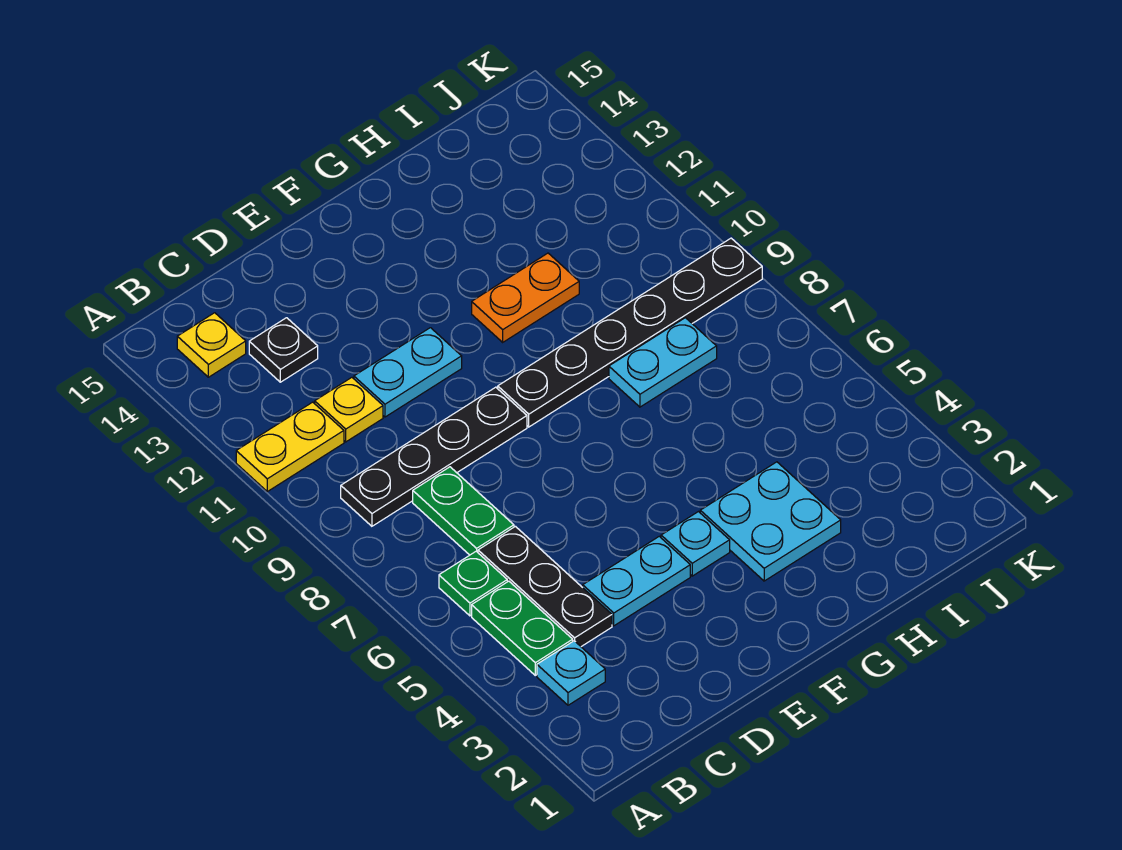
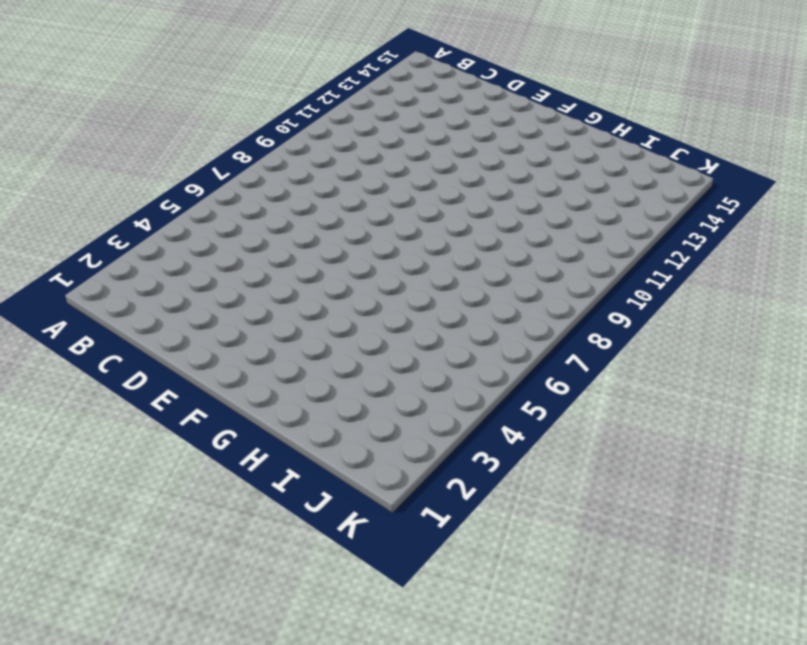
none -> yellow 1x2 plate [236,402,344,491]
none -> cyan 1x1 plate [537,641,605,705]
none -> green 1x2 plate [472,581,573,675]

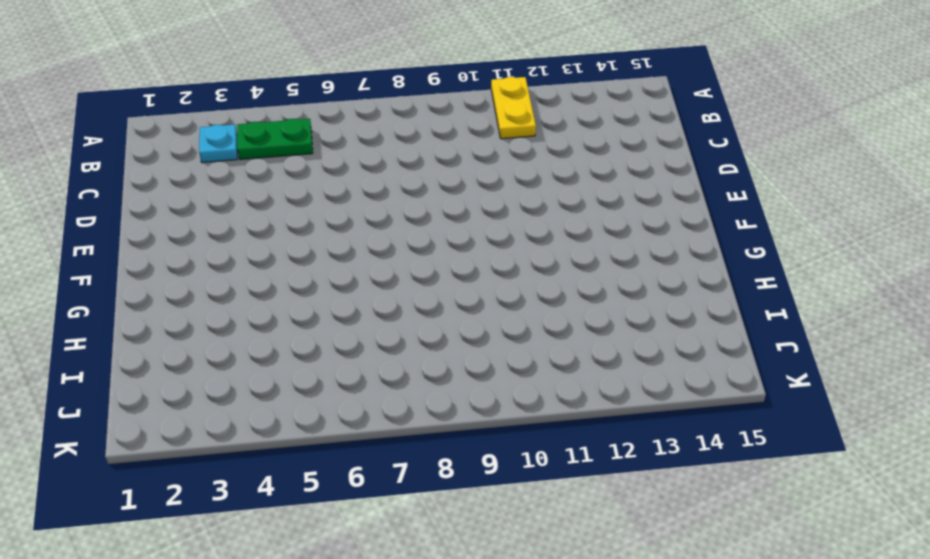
none -> green 1x1 plate [439,551,507,616]
none -> black 1x4 plate [341,387,527,526]
none -> yellow 1x1 plate [177,313,246,377]

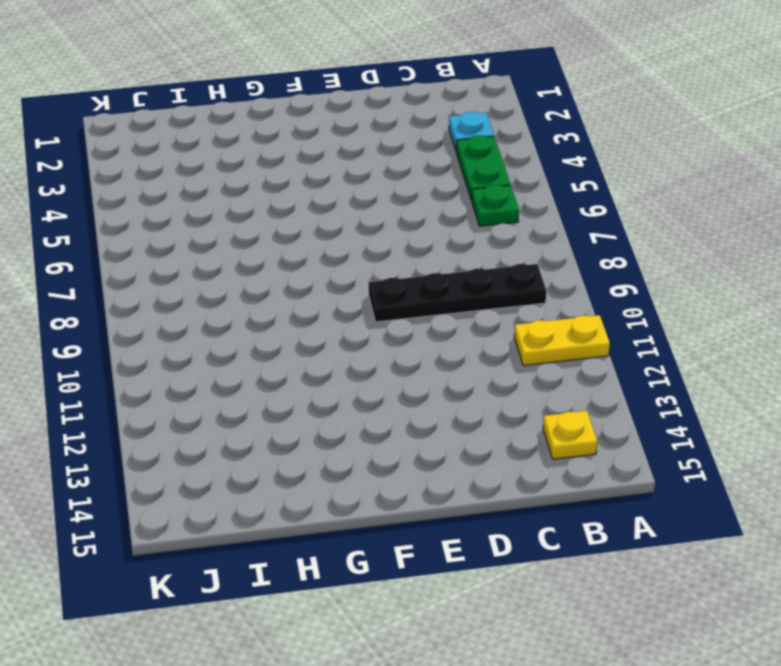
none -> black 1x3 plate [478,526,612,647]
none -> green 1x2 plate [413,467,514,555]
none -> yellow 1x1 plate [315,378,383,442]

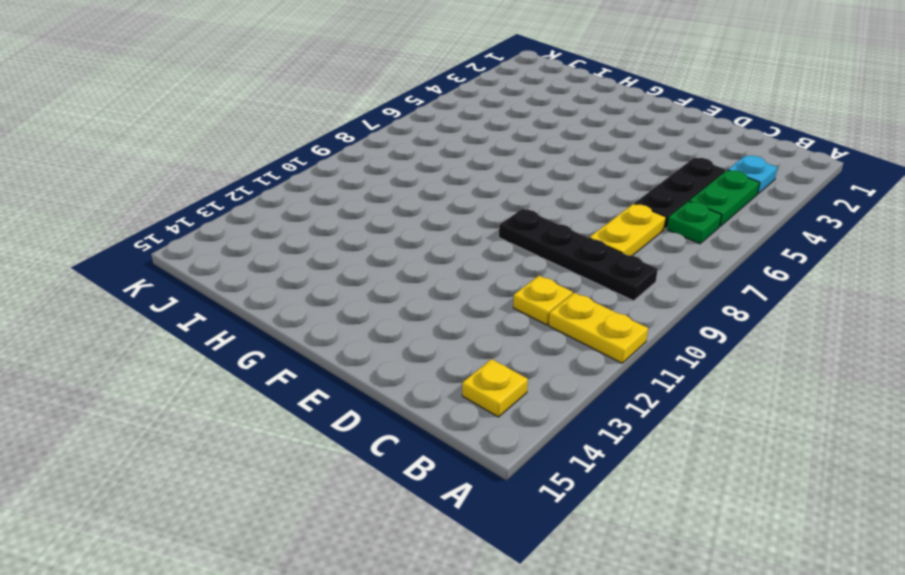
yellow 1x2 plate [590,204,666,256] -> green 1x2 plate [413,467,514,555]
none -> black 1x1 plate [249,318,318,382]
none -> cyan 1x2 plate [583,536,690,626]
none -> cyan 1x2 plate [354,328,462,417]

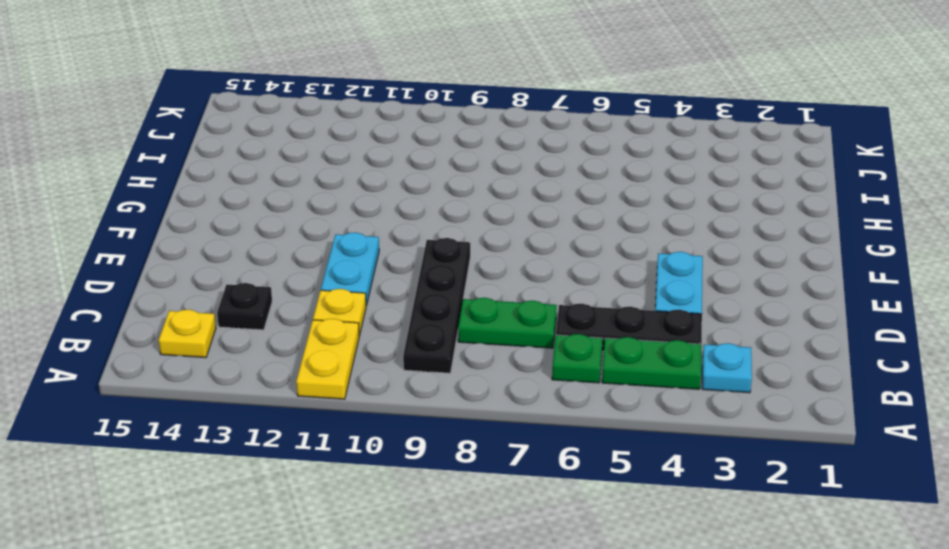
none -> cyan 1x1 plate [661,512,730,576]
none -> black 1x6 plate [498,238,762,427]
none -> cyan 2x2 plate [700,462,841,581]

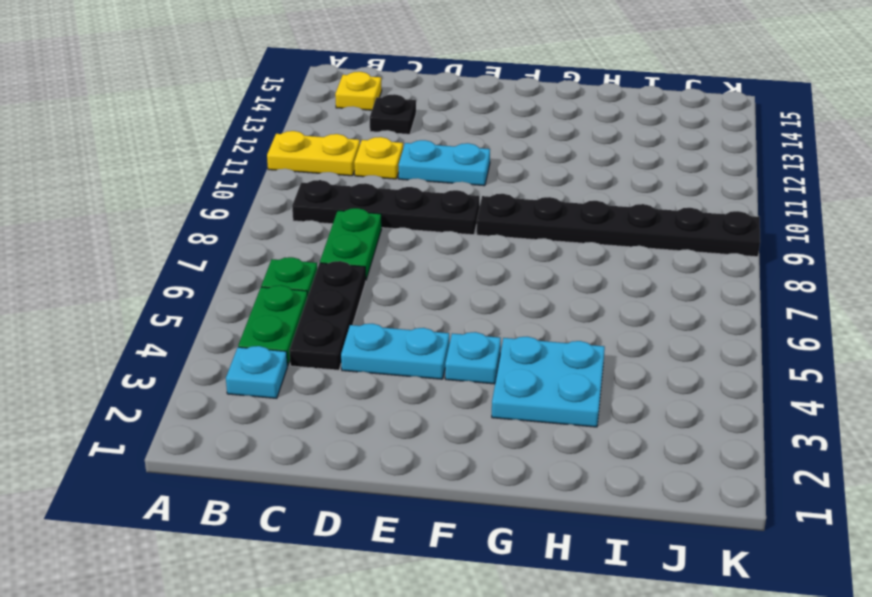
none -> orange 1x2 plate [472,253,579,342]
none -> cyan 1x2 plate [609,318,717,407]

